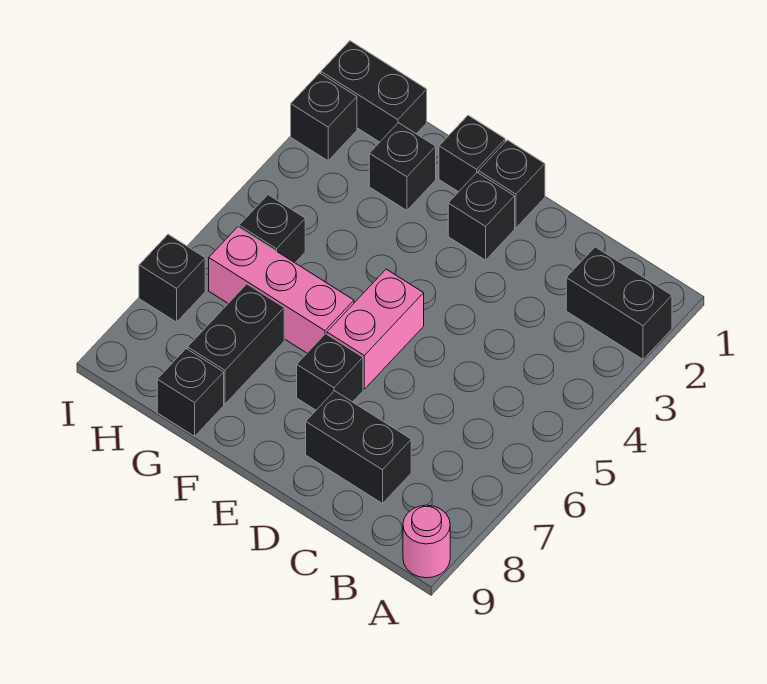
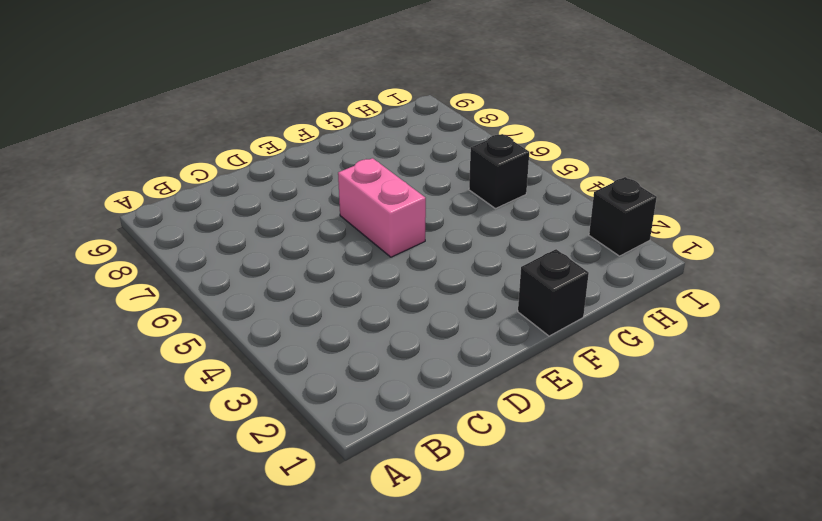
none -> black 1x2 brick [566,247,672,359]
none -> pink 1x1 round brick [403,505,450,578]
none -> black 1x2 brick [306,391,411,503]

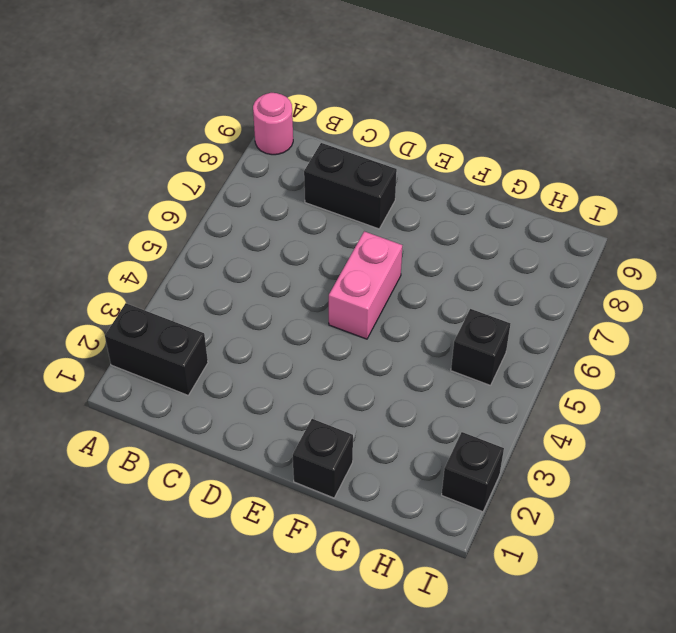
none -> black 1x1 brick [478,140,545,228]
none -> black 1x1 brick [448,173,515,260]
none -> black 1x1 brick [297,334,363,410]

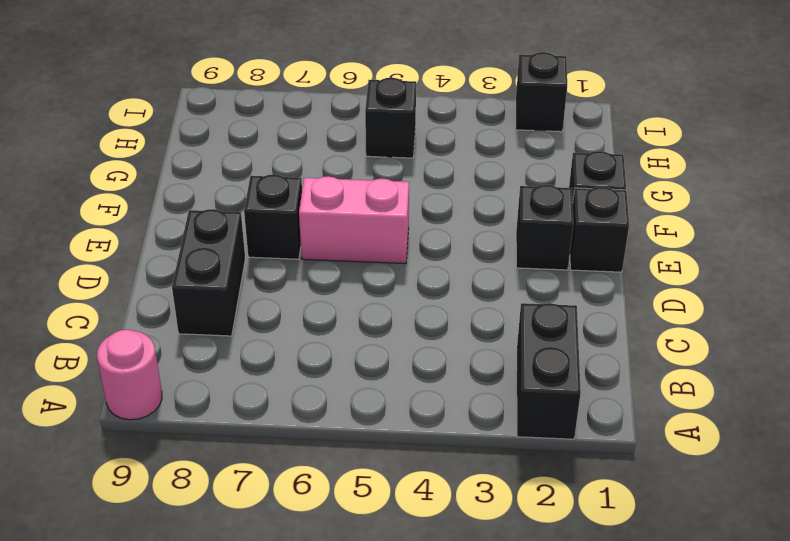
none -> pink 1x3 brick [209,227,354,353]
none -> black 1x1 brick [369,123,436,210]
none -> black 1x2 brick [188,284,284,404]

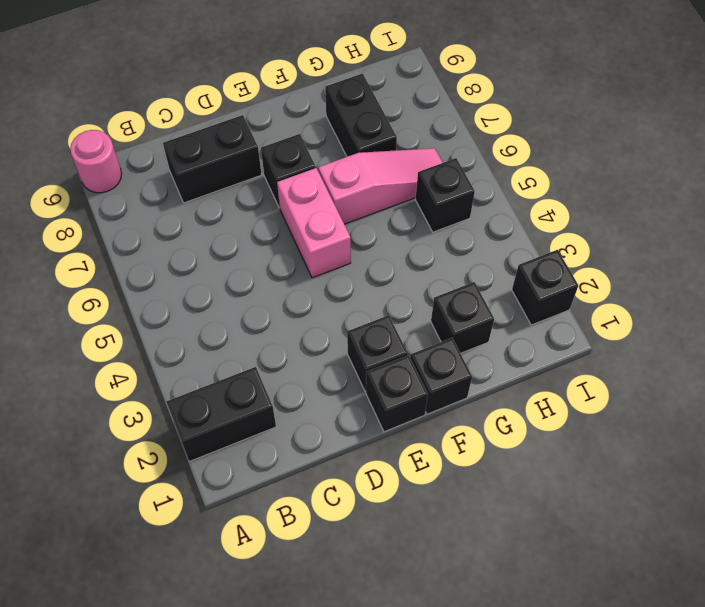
pink 1x3 slope [318,148,443,224] -> pink 1x3 brick [209,227,354,353]
none -> black 1x1 brick [157,349,224,436]
none -> black 1x2 brick [321,41,427,142]
none -> black 1x1 brick [139,235,205,322]

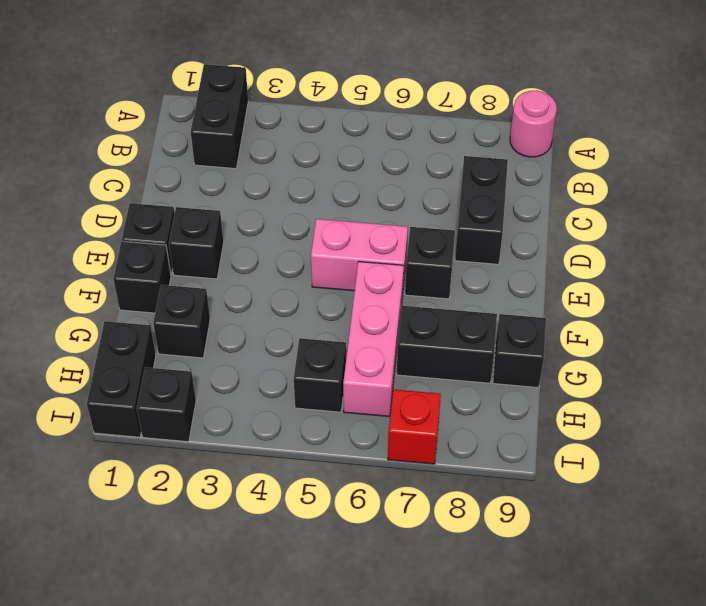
red 1x1 brick [388,389,441,464] -> black 1x1 brick [139,235,205,322]

